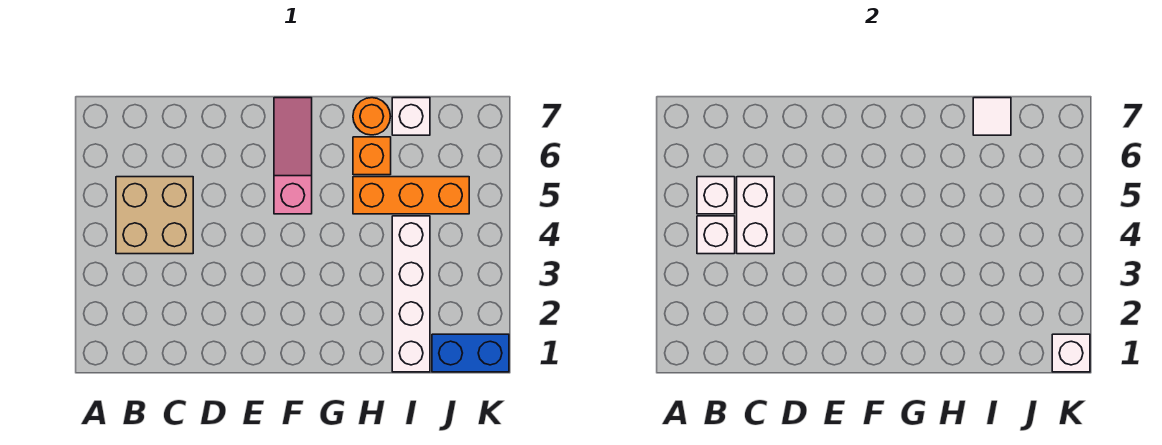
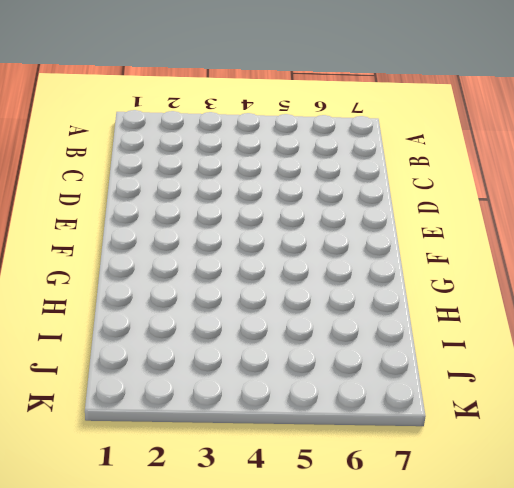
none -> tan 2x2 brick [116,177,193,254]
none -> pink 1x3 slope [274,98,312,214]
none -> orange 1x3 brick [353,177,469,214]

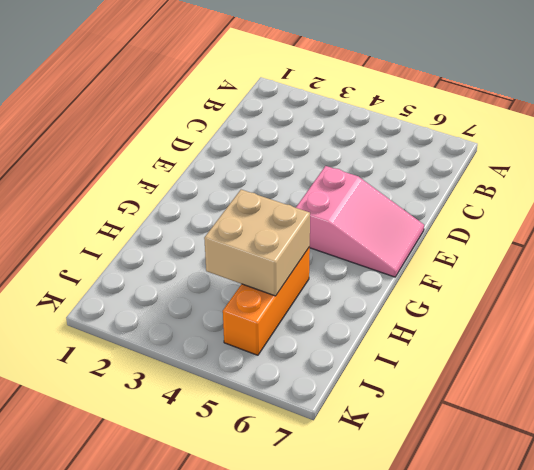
pink 2x3 slope [296,166,424,277] -> pink 1x3 slope [274,98,312,214]
tan 2x2 brick [204,190,310,296] -> tan 2x2 brick moved to [116,177,193,254]
none -> orange 1x1 brick [353,137,391,175]
none -> orange 1x1 round brick [353,98,390,135]
none -> white 1x4 brick [392,216,430,372]

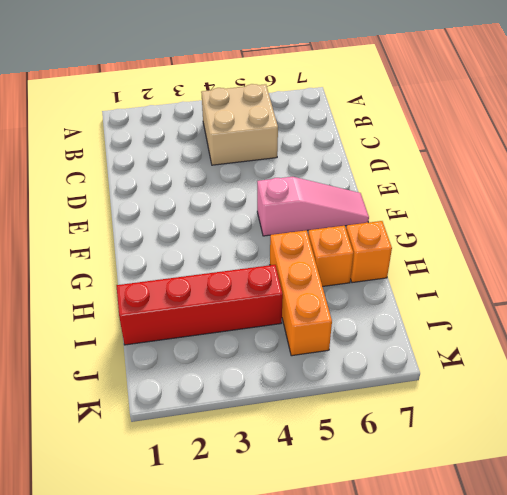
orange 1x1 brick [346,221,392,283] -> orange 1x1 round brick [353,98,390,135]
red 1x4 brick [116,265,283,345] -> white 1x4 brick [392,216,430,372]
none -> white 1x1 brick [392,98,430,135]
none -> blue 1x2 brick [432,334,509,372]
none -> white 1x1 brick [697,216,735,254]

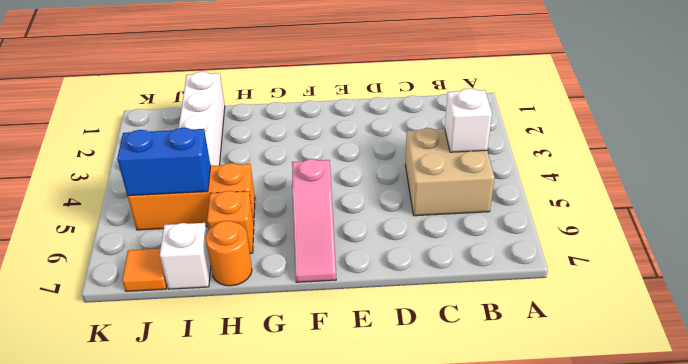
blue 1x2 brick [117,128,211,196] -> blue 1x2 brick moved to [432,334,509,372]
orange 1x1 tile [122,249,167,291] -> none
none -> white 1x1 brick [697,177,735,214]
none -> white 1x2 brick [737,177,774,254]
none -> white 1x1 tile [973,98,1011,135]

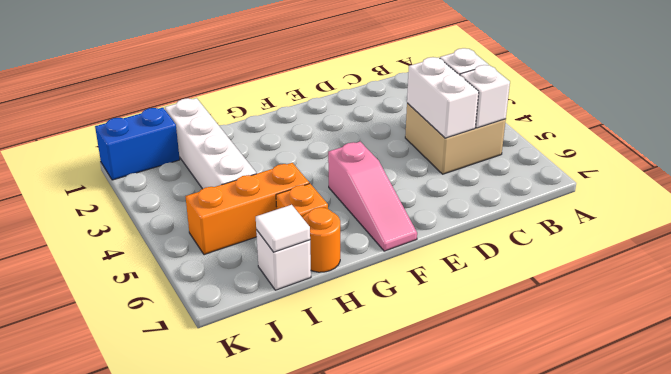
none -> white 1x1 brick [1052,334,1090,372]

